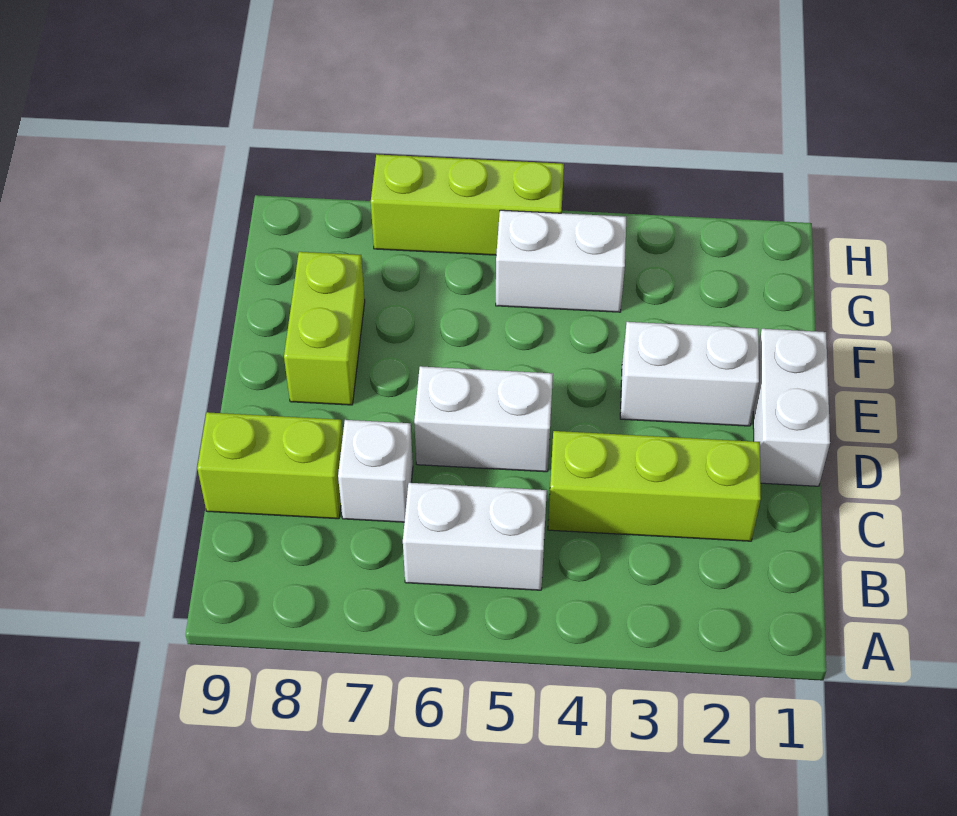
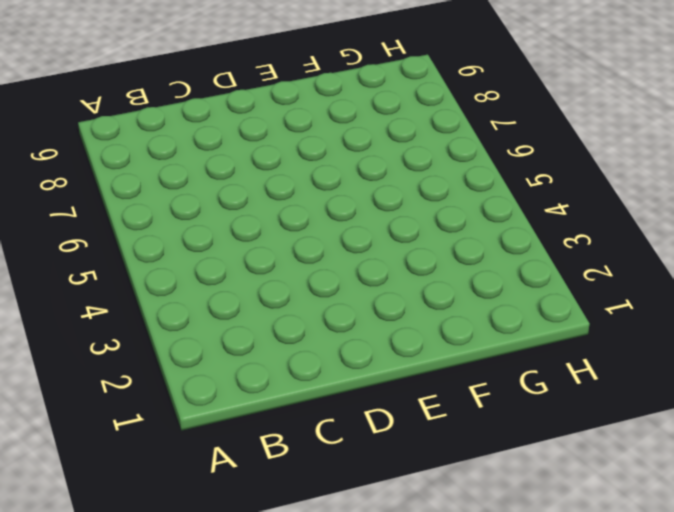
none -> white 1x2 brick [403,483,547,590]
none -> lime 1x3 brick [548,431,761,541]

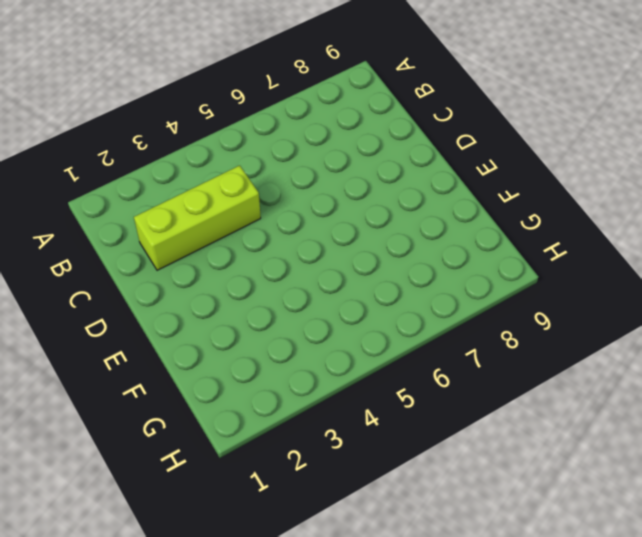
none -> white 1x2 brick [403,483,547,590]
none -> white 1x1 brick [338,420,413,522]

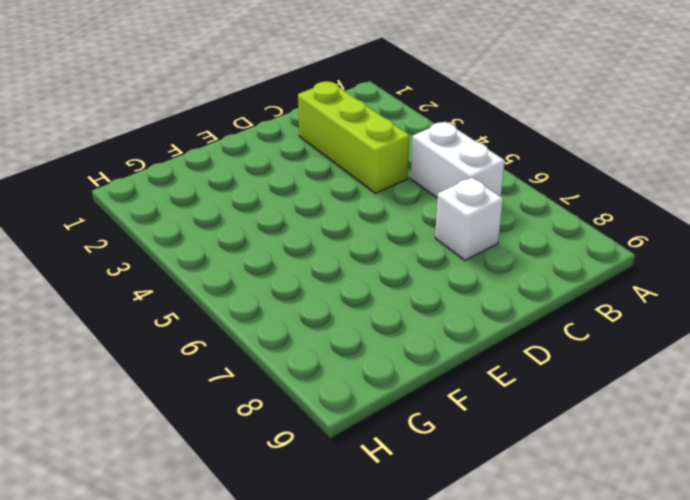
none -> lime 1x2 brick [197,412,343,519]
none -> white 1x2 brick [753,329,830,486]

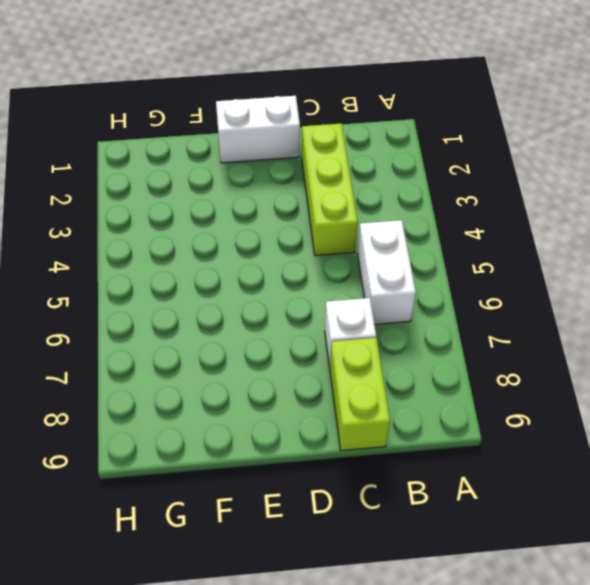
none -> white 1x2 brick [414,366,553,472]
none -> white 1x2 brick [620,322,759,426]

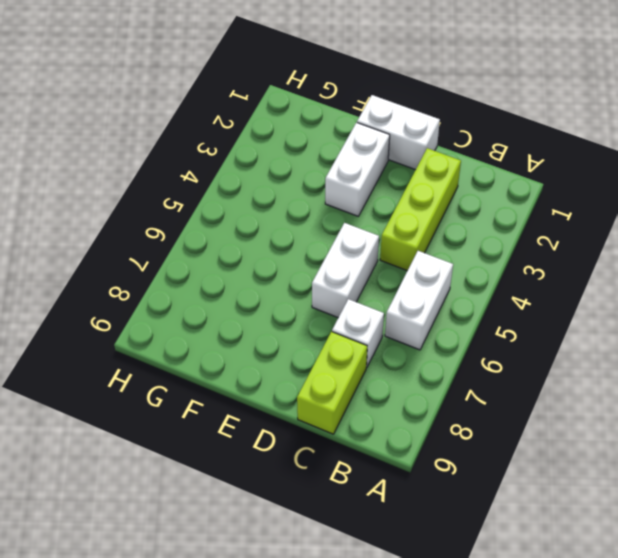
none -> lime 1x2 brick [284,252,365,405]
none -> white 1x2 brick [496,210,626,312]

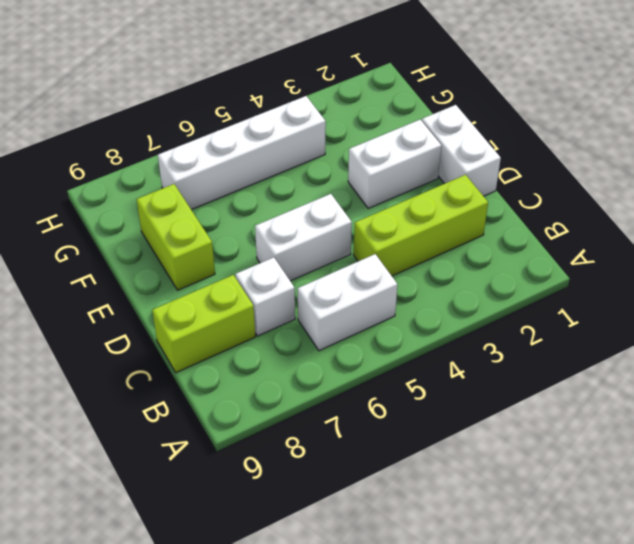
white 1x4 brick [158,96,326,210] -> white 1x2 brick [496,210,626,312]
none -> lime 1x3 brick [371,155,564,255]

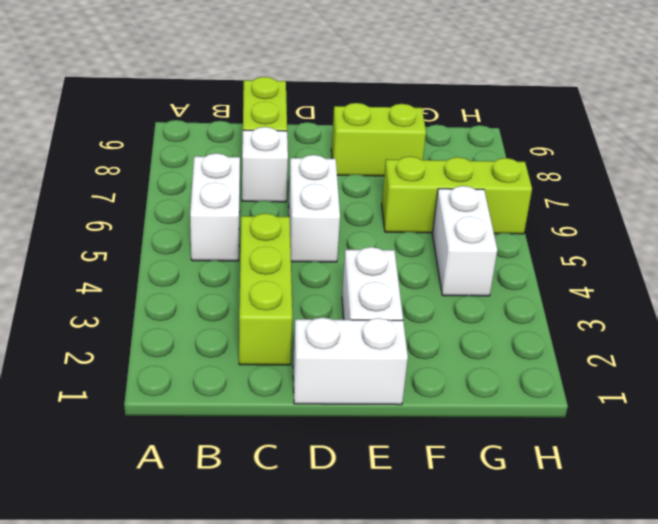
lime 1x3 brick [382,156,532,234] -> lime 1x3 brick turned to [371,155,564,255]

